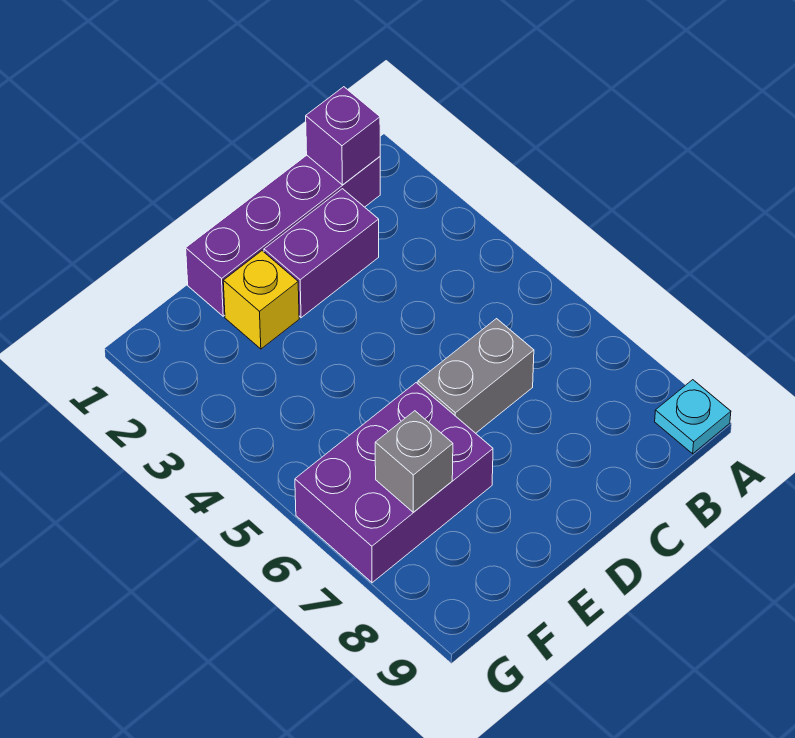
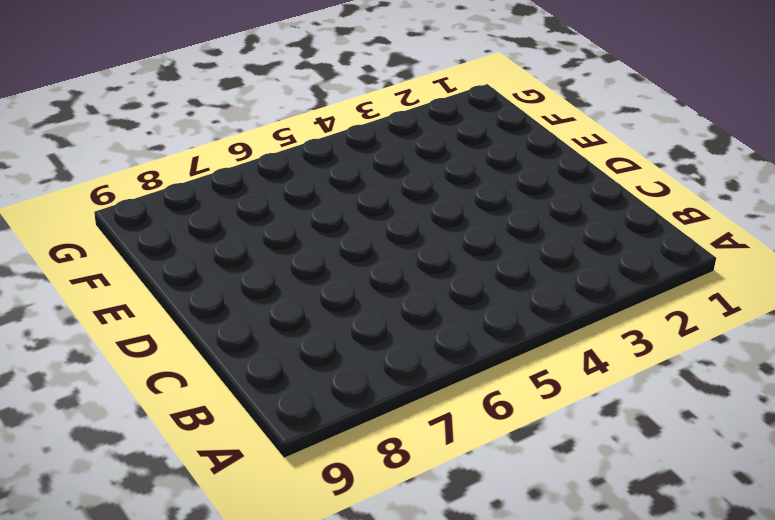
none -> cyan 1x1 plate [655,380,731,454]
none -> purple 1x4 brick [186,155,380,316]

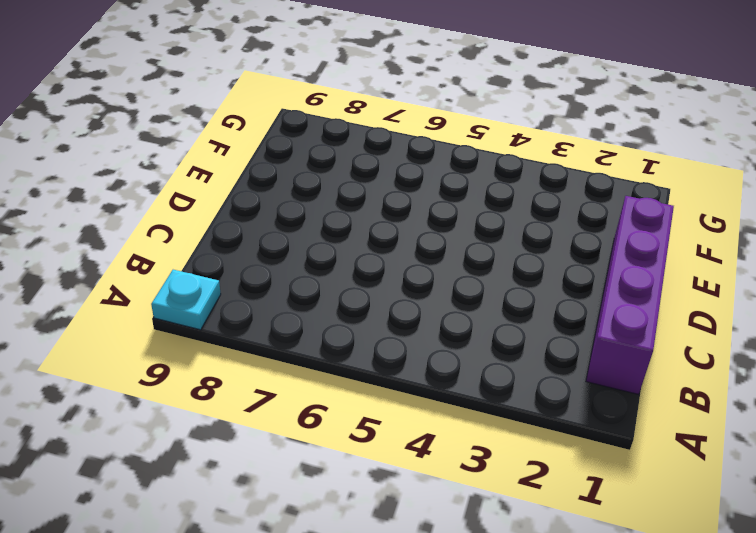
none -> purple 1x2 brick [264,189,379,318]
none -> grey 1x2 brick [418,319,534,433]

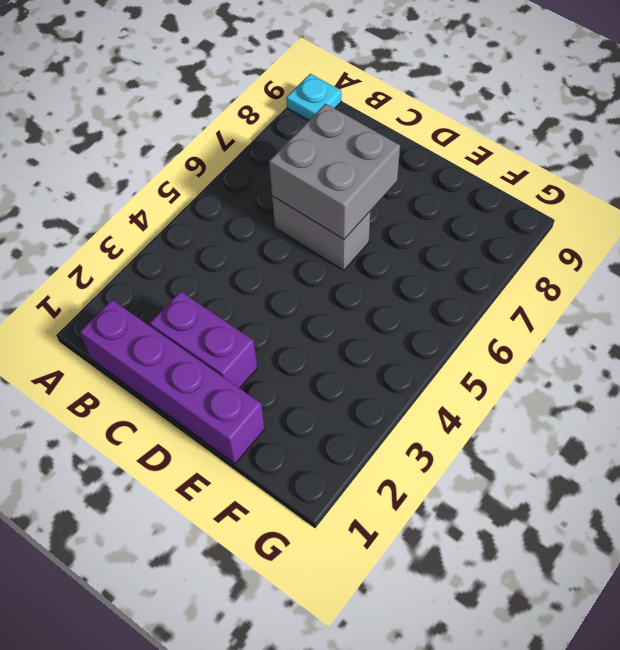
grey 2x2 brick [269,104,400,239] -> none
none -> yellow 1x1 brick [223,251,299,349]
none -> purple 2x3 brick [295,383,493,583]

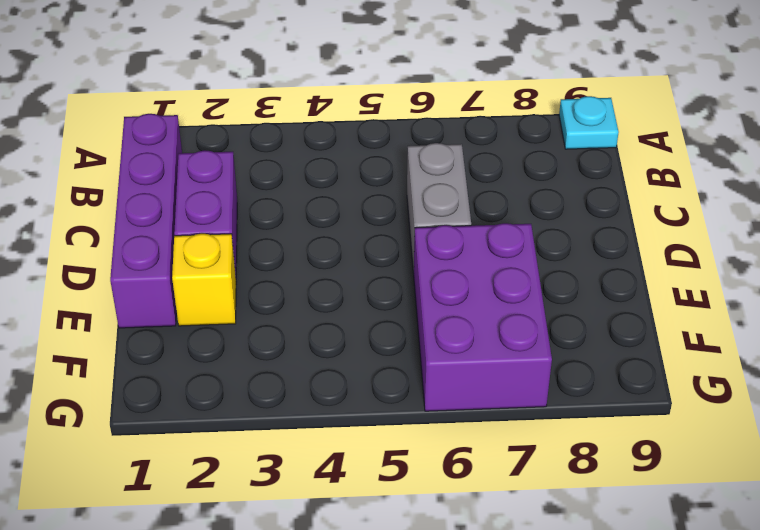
none -> purple 1x1 brick [306,87,380,185]
none -> grey 1x1 brick [375,411,453,512]

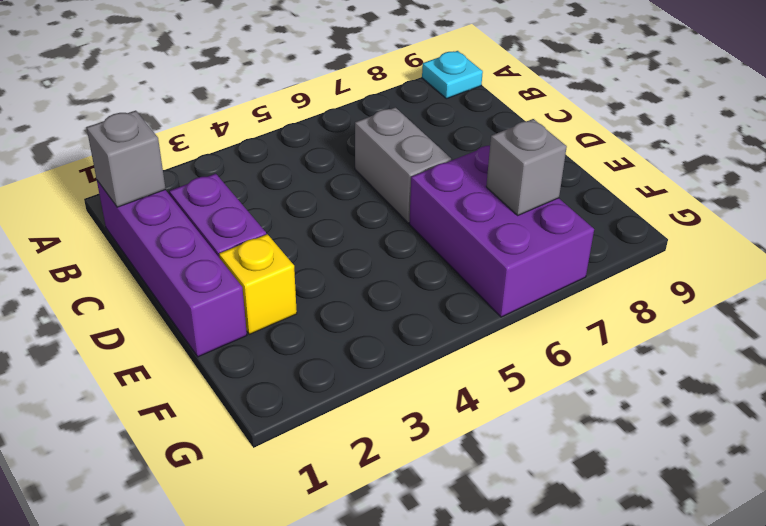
grey 1x1 brick [87,111,166,207] -> purple 1x1 brick [306,87,380,185]

